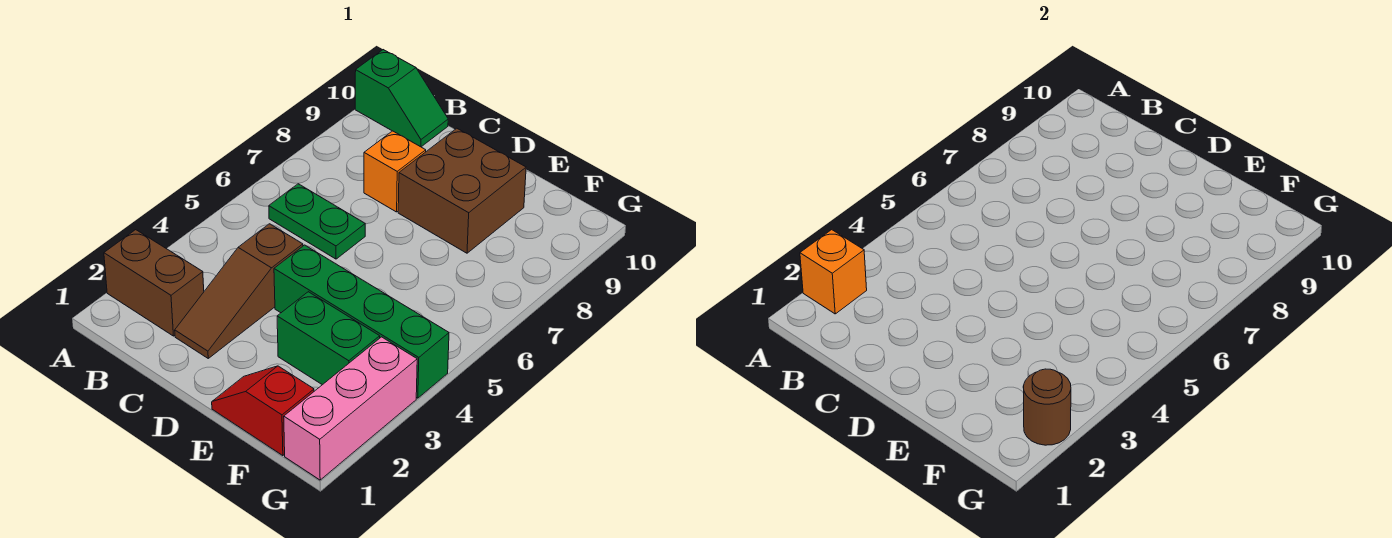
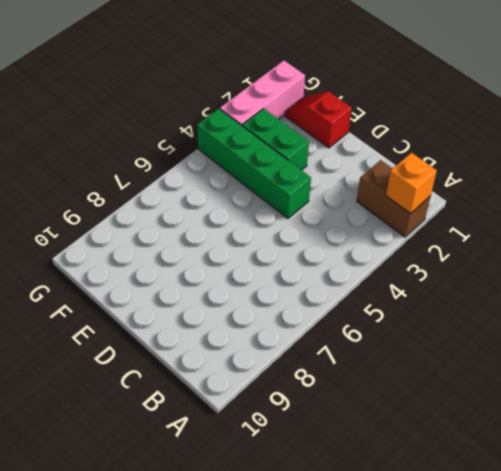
red 1x2 slope [285,92,352,148] -> red 1x2 slope turned to [212,366,314,456]
none -> green 1x2 slope [355,50,448,147]
none -> green 1x2 plate [269,184,365,259]
none -> brown 1x3 slope [175,224,303,358]

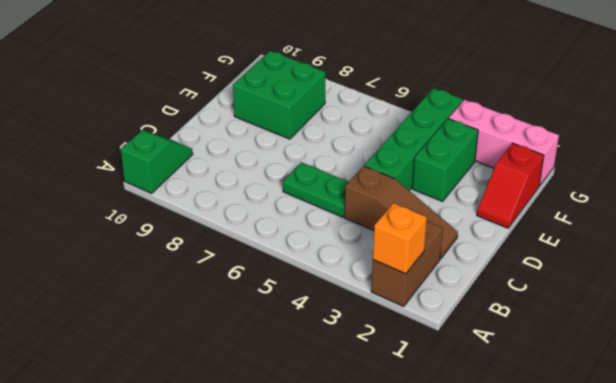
green 1x2 plate [283,162,348,217] -> green 1x2 plate turned to [269,184,365,259]
green 2x2 brick [233,51,326,139] -> brown 2x2 brick [398,128,526,253]
none -> orange 1x1 brick [364,131,426,212]
none -> brown 1x1 round brick [1023,369,1071,445]

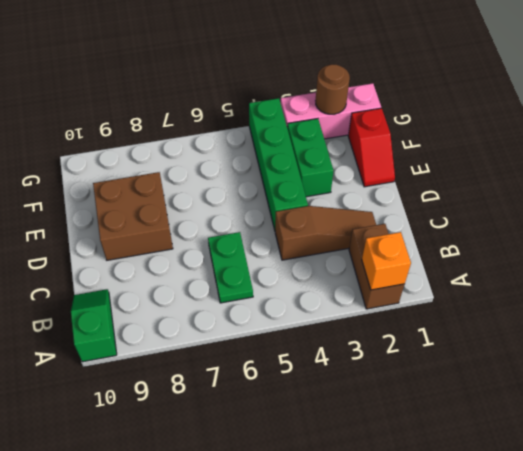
none -> orange 1x1 brick [364,131,426,212]

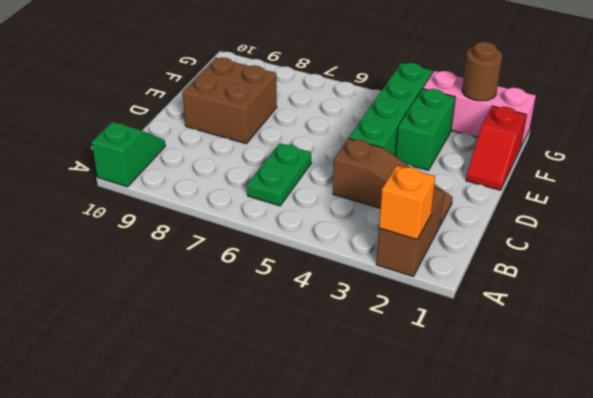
none -> orange 1x1 brick [364,131,426,212]

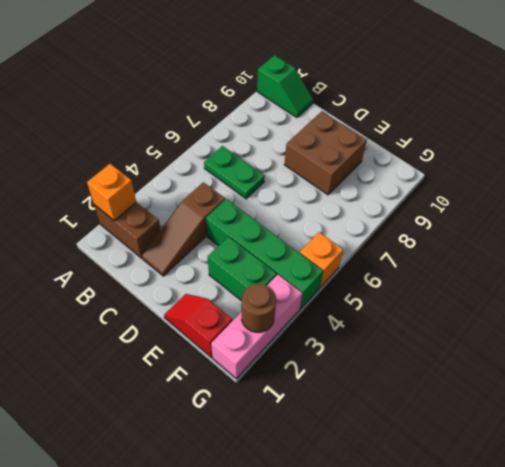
orange 1x1 brick [300,232,343,287] -> orange 1x1 brick moved to [364,131,426,212]

